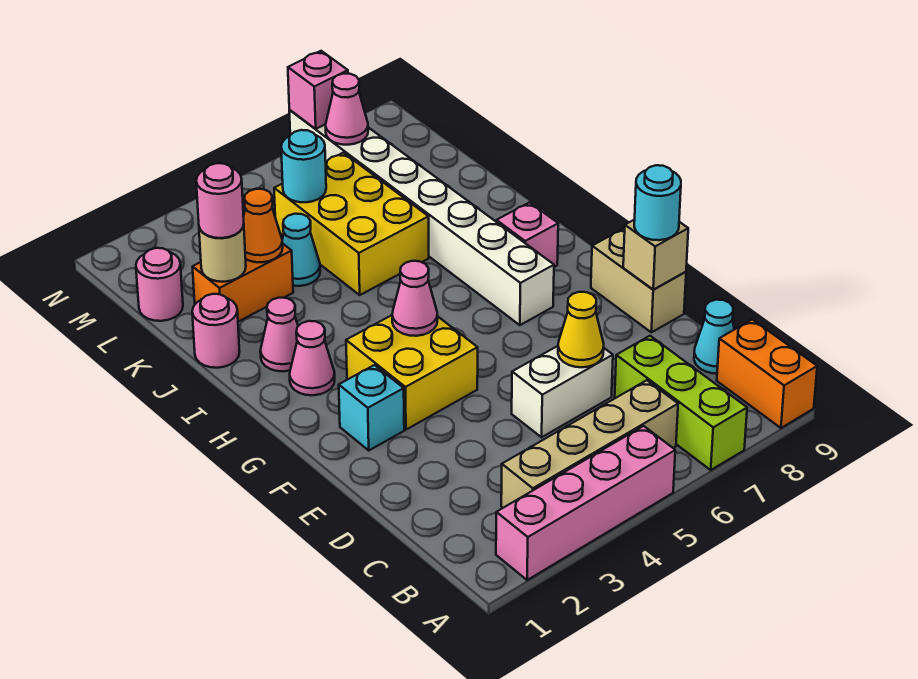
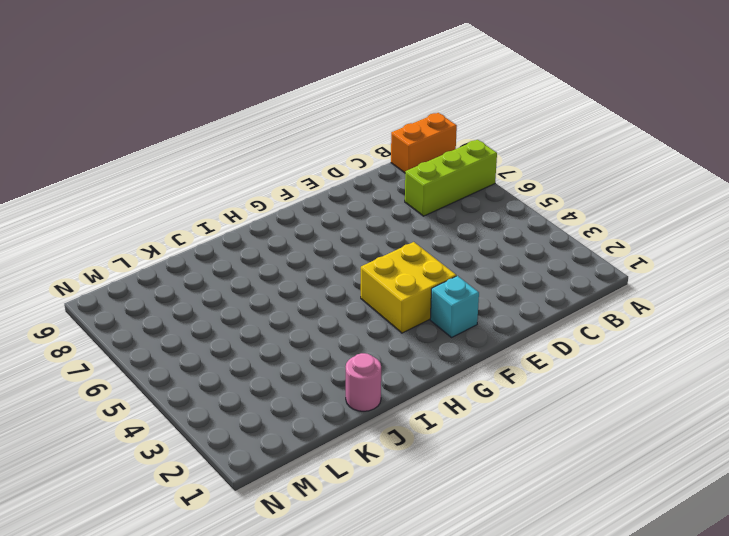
none -> pink 1x4 brick [496,426,675,580]
none -> tan 1x4 brick [501,380,678,508]
none -> cyan 1x1 cone [694,300,734,374]

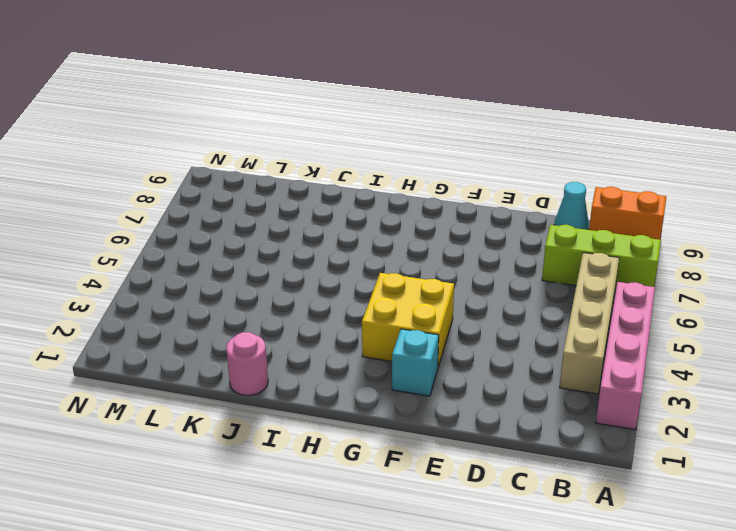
none -> white 1x2 brick [512,346,613,437]
none -> tan 1x2 brick [591,228,686,332]
none -> white 1x8 brick [289,110,554,325]

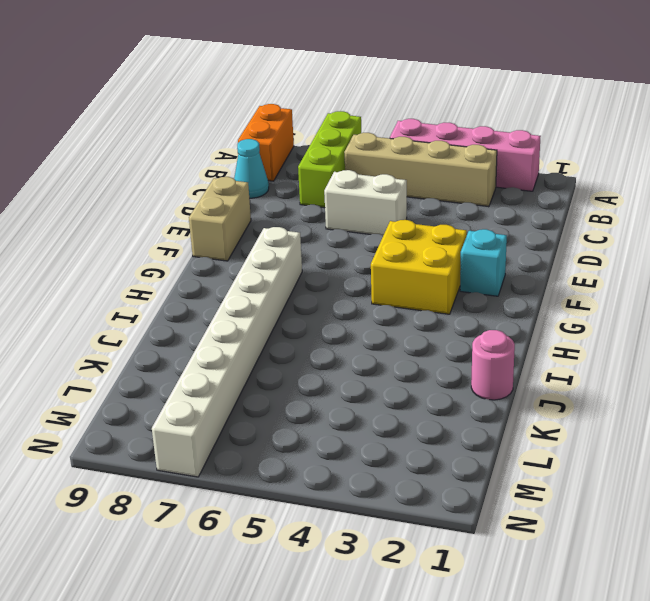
none -> pink 1x1 cone [290,321,335,395]
none -> pink 1x1 brick [496,202,558,267]
none -> pink 1x1 cone [260,298,298,371]

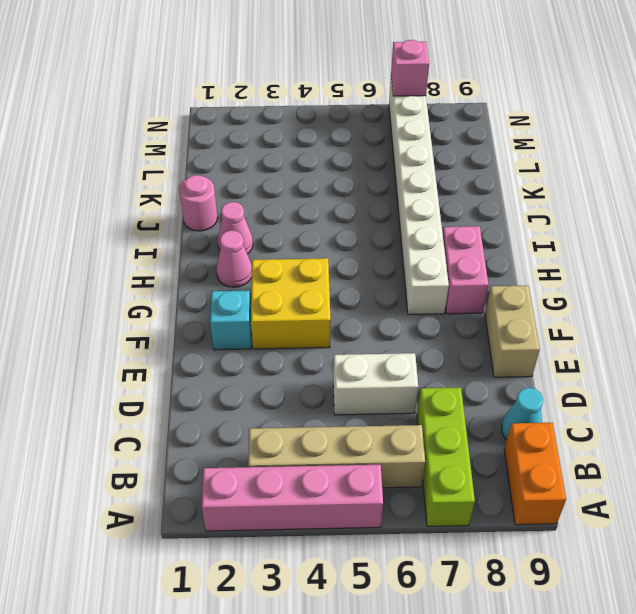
pink 1x2 brick [443,226,488,314] -> pink 1x1 brick [496,202,558,267]
none -> yellow 2x3 brick [274,153,429,295]
none -> orange 1x2 brick [193,244,293,322]
none -> cyan 1x1 cone [282,214,320,286]

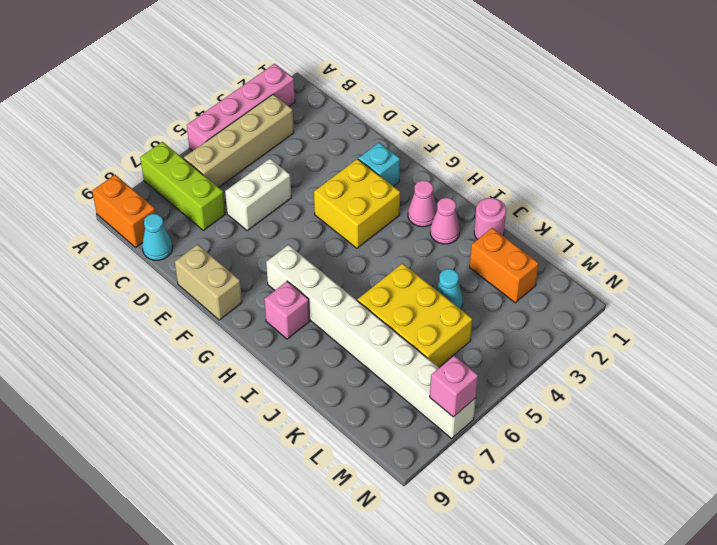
orange 1x2 brick [470,228,539,303] -> orange 1x2 brick turned to [193,244,293,322]
none -> pink 1x1 round brick [136,248,183,321]
none -> yellow 1x1 cone [558,292,604,367]
none -> tan 1x1 brick [623,219,688,290]

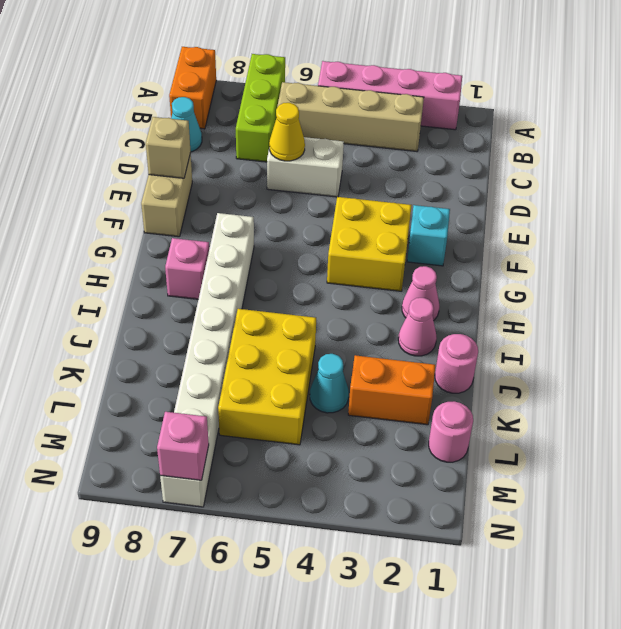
none -> pink 1x1 cone [392,261,438,336]
none -> tan 1x1 round brick [199,225,246,282]
none -> orange 1x1 cone [244,189,283,262]

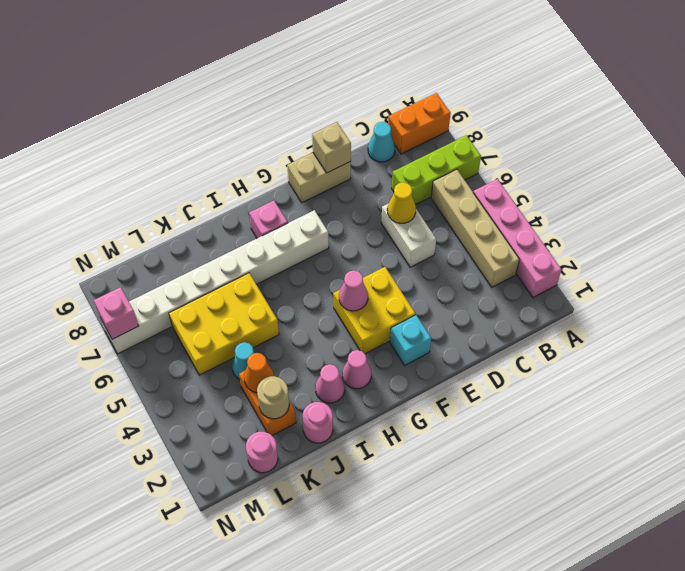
none -> cyan 1x1 round brick [281,130,326,202]
none -> pink 1x1 cone [326,74,368,145]
none -> cyan 1x1 round brick [634,165,681,240]

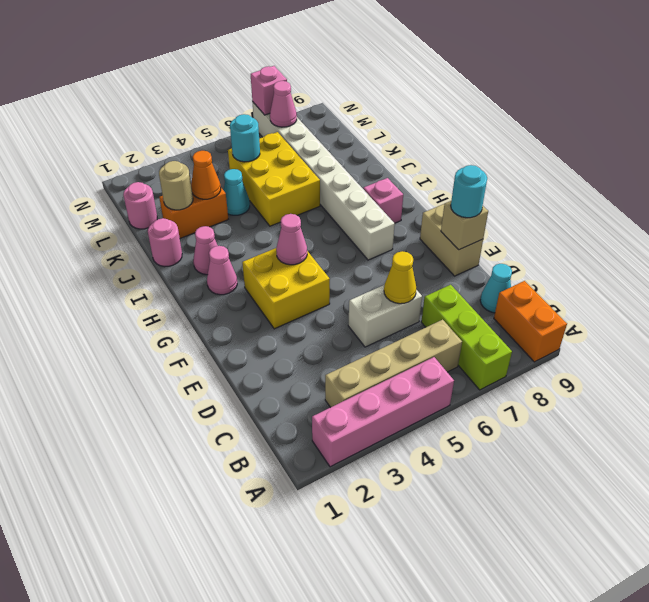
none -> cyan 1x1 brick [339,365,404,450]
none -> pink 1x1 round brick [196,163,244,238]

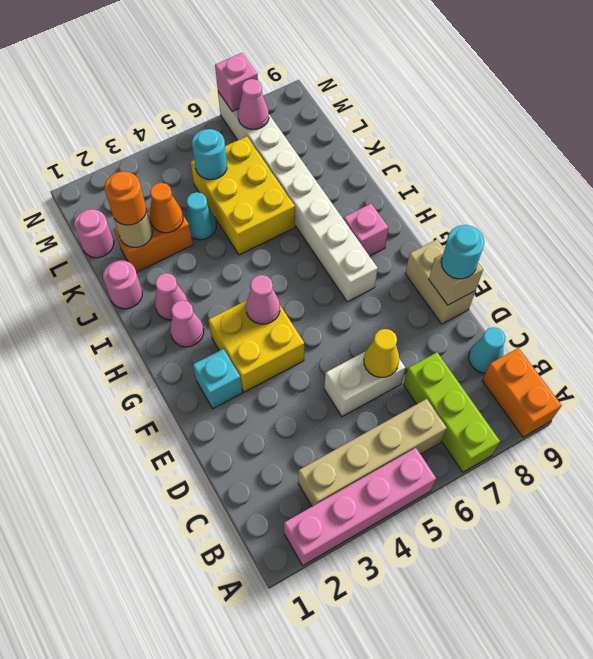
orange 1x1 round brick [105,171,146,225] -> pink 1x1 round brick [196,163,244,238]

